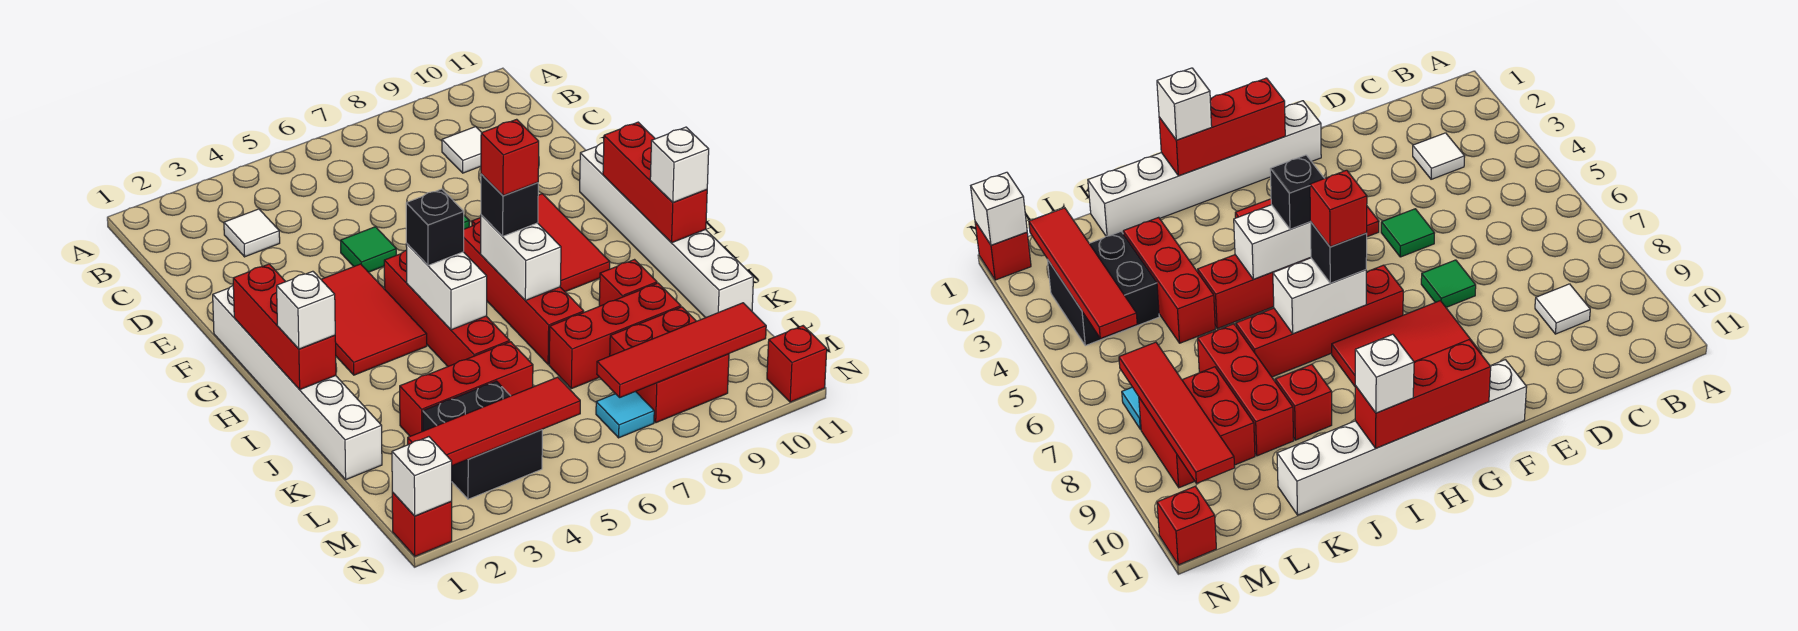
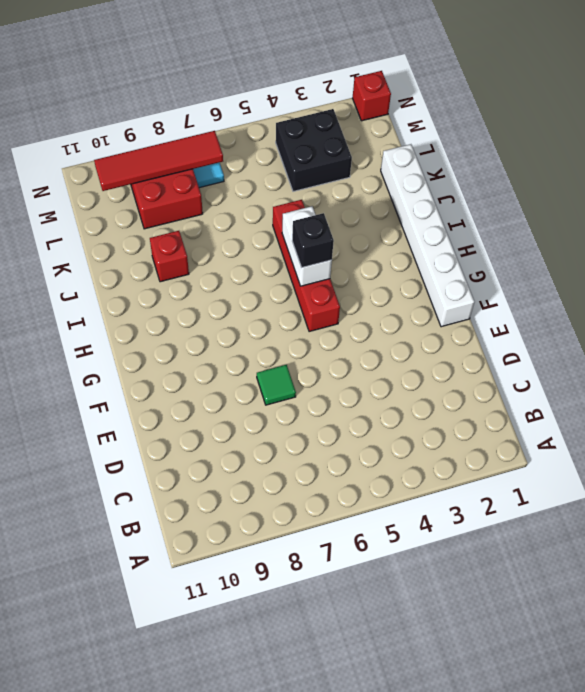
none -> white 1x1 tile [224,209,280,257]
none -> white 1x1 tile [442,127,482,173]
none -> green 1x1 tile [341,227,396,272]
none -> red 2x3 tile [321,264,427,375]

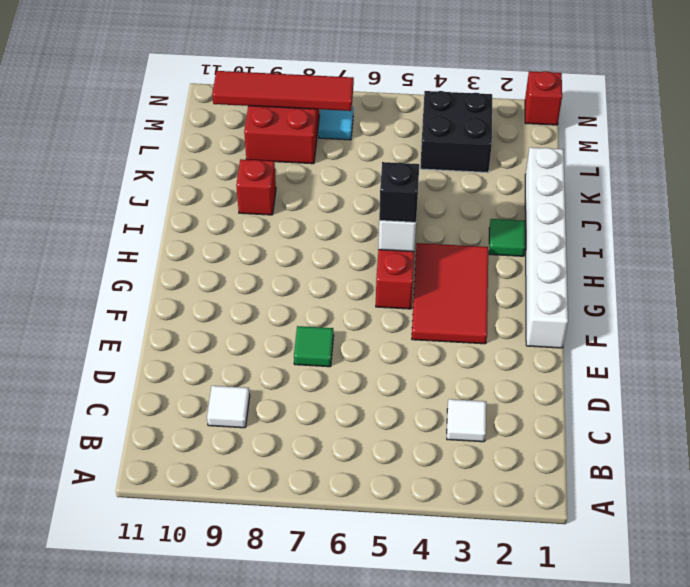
green 1x1 tile [489,219,525,256] -> green 1x1 tile moved to [341,227,396,272]
none -> red 2x3 tile [472,194,610,292]
none -> white 1x6 brick [580,143,754,318]
none -> red 1x4 brick [464,222,584,364]
none -> red 1x3 brick [400,342,533,436]

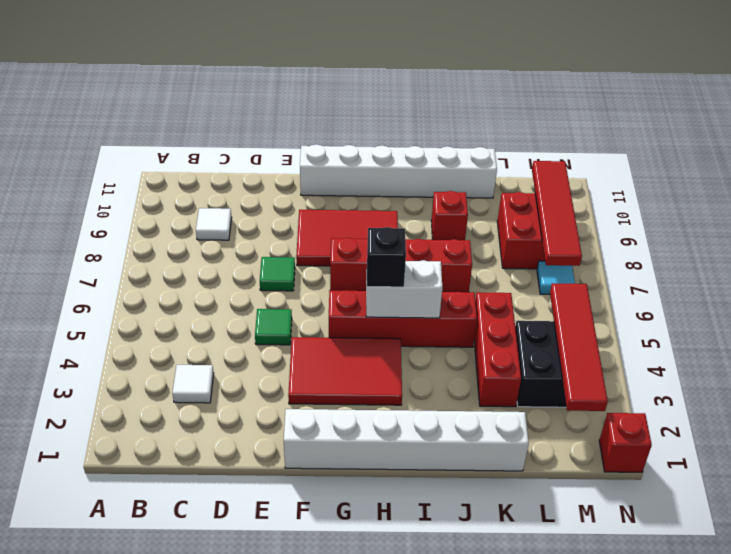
none -> red 1x3 brick [549,283,681,389]
none -> red 1x1 brick [767,326,827,402]
none -> red 1x3 brick [233,264,336,390]
none -> red 1x3 brick [603,122,707,243]

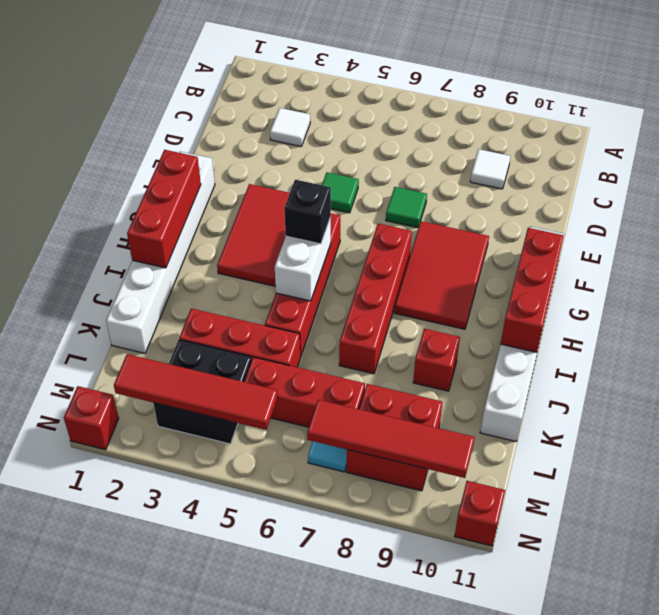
red 1x3 brick [244,357,365,427] -> red 1x3 brick moved to [549,283,681,389]
none -> white 1x2 brick [481,215,561,300]
none -> white 1x1 brick [392,437,452,516]
none -> black 1x1 brick [481,174,538,236]
none -> white 1x1 brick [277,271,335,349]

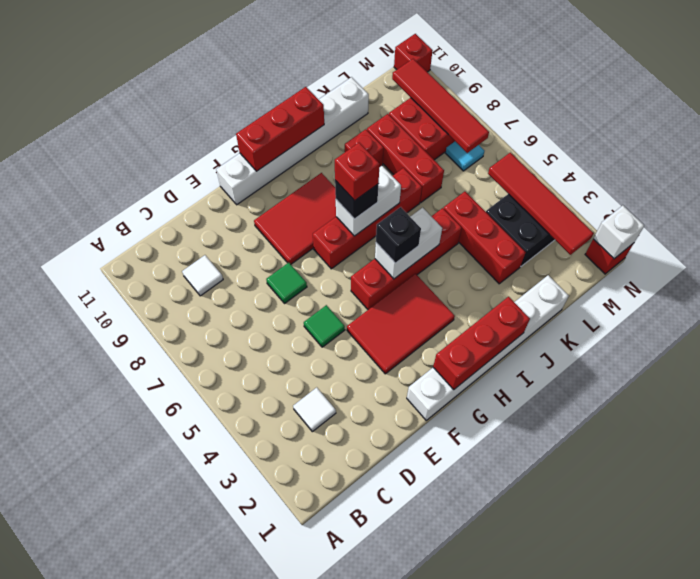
none -> white 1x1 brick [277,271,335,349]
none -> white 1x1 brick [650,127,709,203]

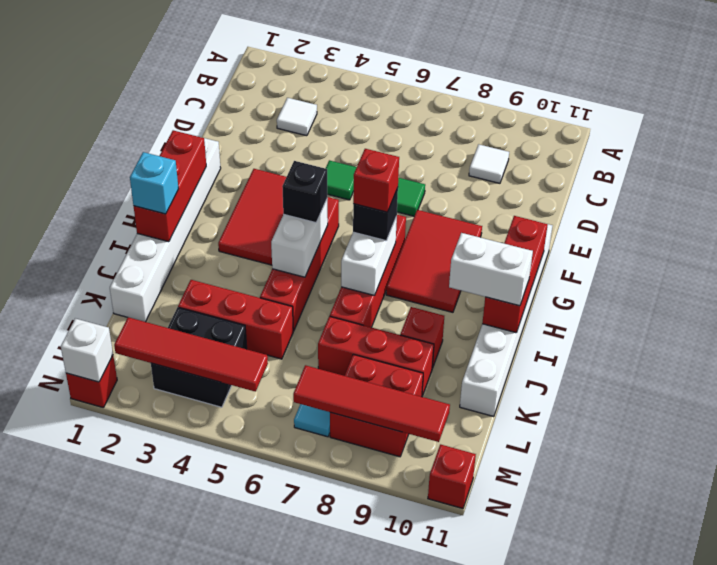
cyan 1x1 brick [130,152,178,214] -> white 1x1 brick [277,271,335,349]
white 1x2 brick [449,233,533,306] -> white 1x1 brick [650,127,709,203]

